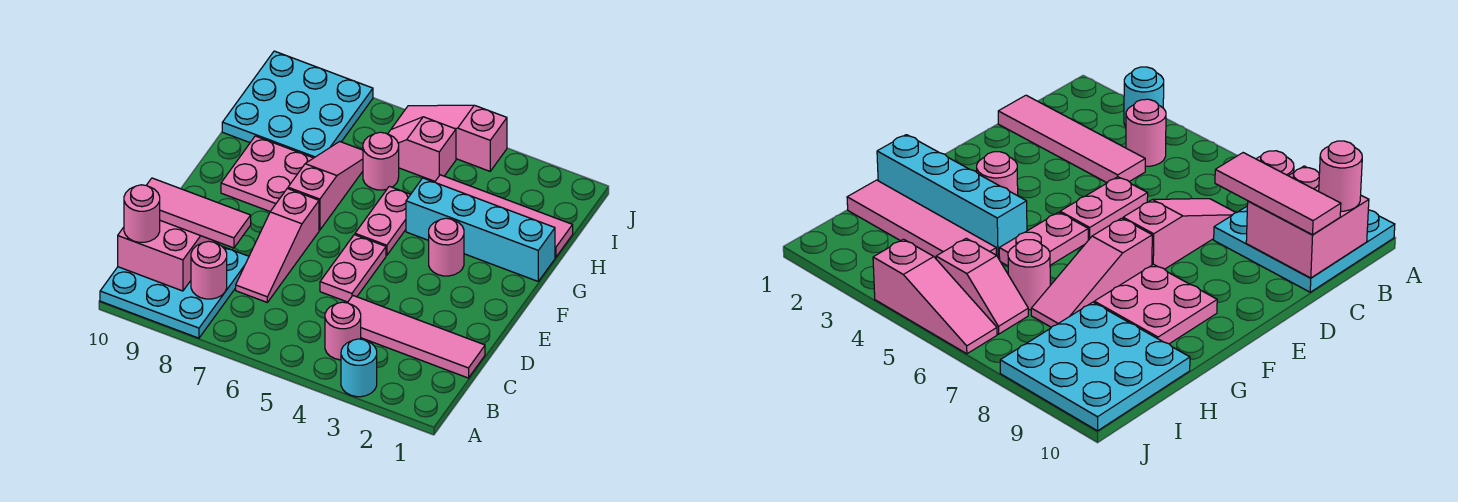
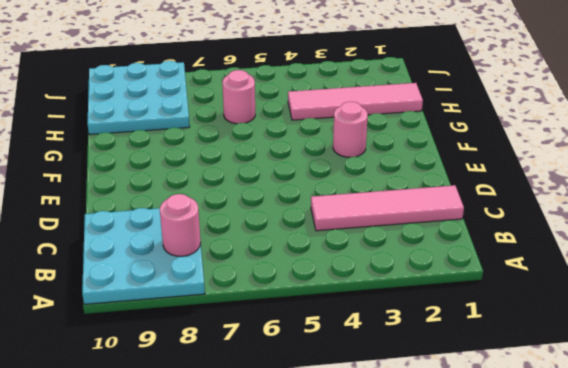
none -> cyan 1x1 round brick [341,339,377,397]
none -> pink 1x1 round brick [325,302,361,360]
none -> pink 1x3 slope [236,188,319,302]

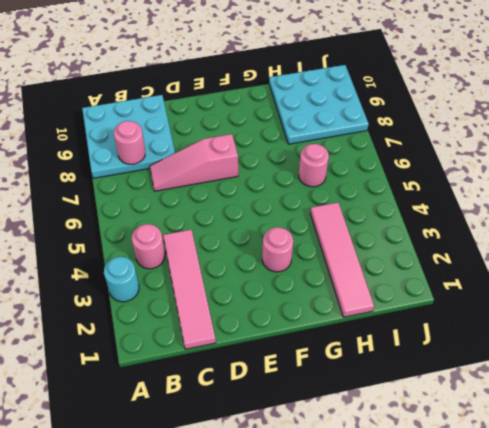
none -> pink 1x2 plate [320,235,386,302]
none -> pink 1x2 plate [355,186,411,255]
none -> pink 1x3 slope [288,141,363,230]

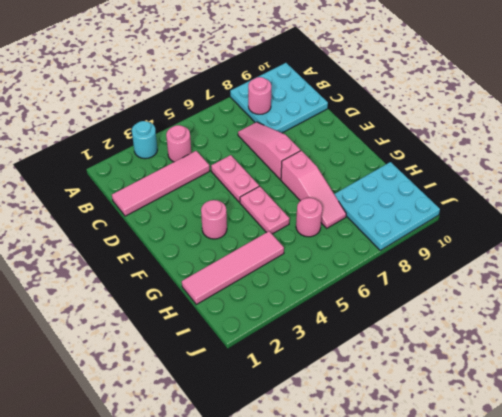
none -> pink 2x2 plate [221,136,313,211]
none -> cyan 1x4 brick [406,178,555,281]
none -> pink 1x2 slope [388,117,456,181]

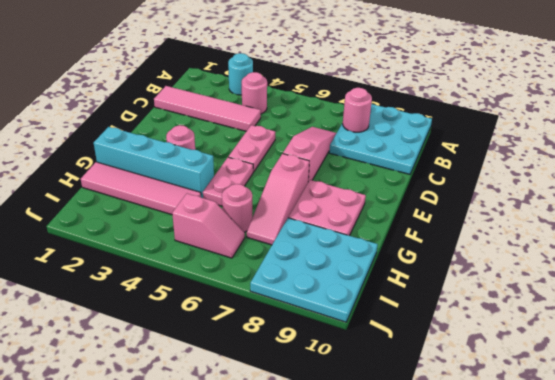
none -> pink 1x3 slope [392,105,507,171]
none -> pink 2x2 brick [118,221,217,291]
none -> pink 1x1 round brick [124,185,160,242]

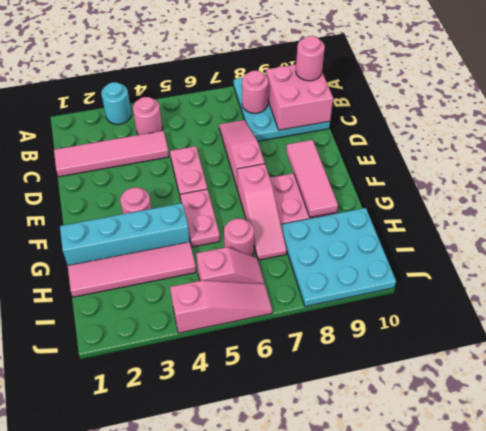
pink 1x3 tile [286,140,338,217] -> pink 1x3 tile turned to [146,178,251,248]

